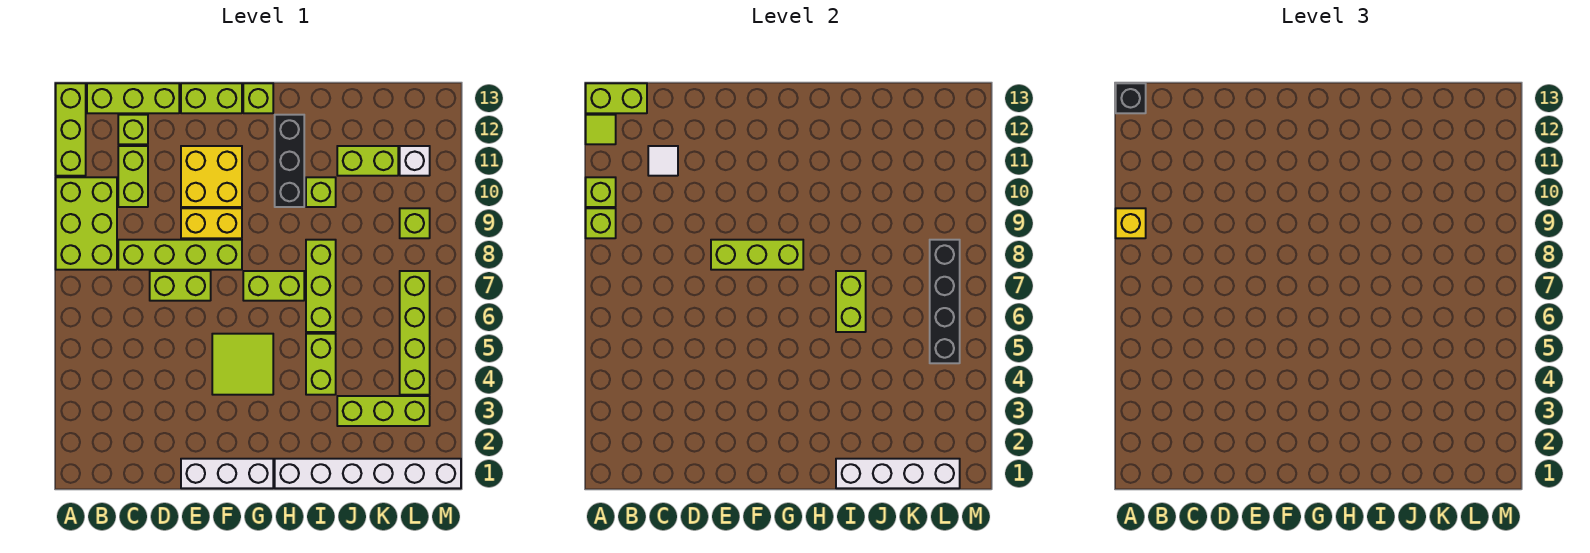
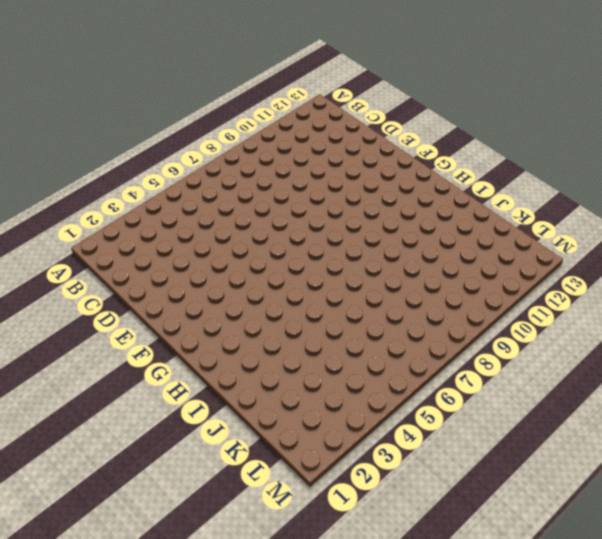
none -> lime 2x3 brick [56,177,117,270]
none -> lime 1x3 brick [56,83,86,176]
none -> lime 1x3 brick [87,83,179,113]
none -> lime 1x4 brick [118,240,242,270]

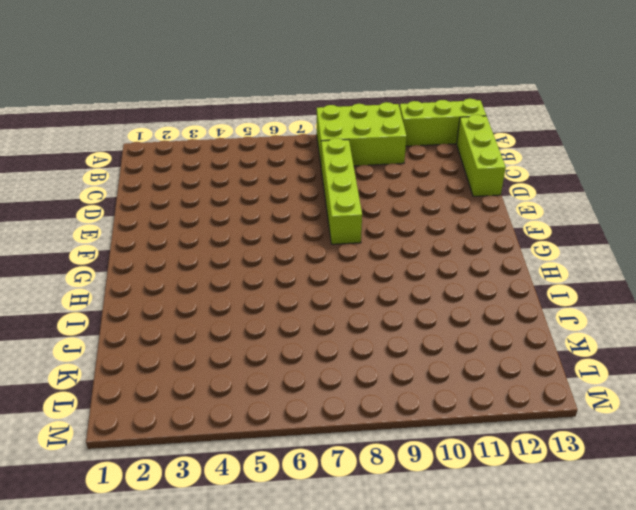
none -> lime 1x2 brick [118,146,148,207]
none -> lime 1x1 brick [118,115,148,144]
none -> lime 1x2 brick [150,271,211,301]
none -> white 1x3 brick [181,459,273,488]

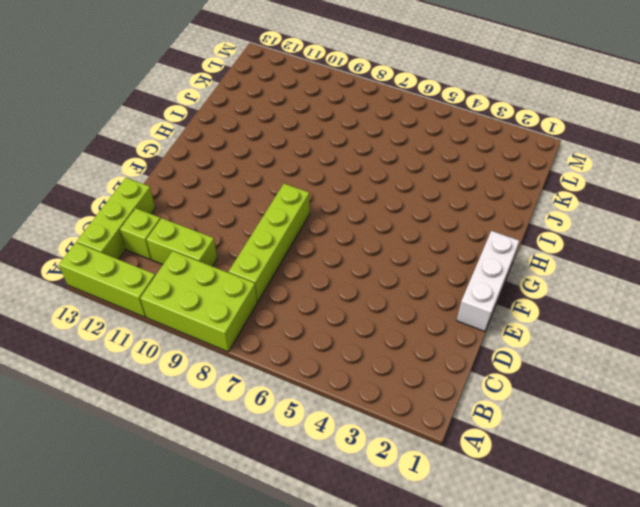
none -> lime 1x2 brick [150,271,211,301]
none -> yellow 1x2 brick [181,208,242,238]
none -> yellow 2x2 brick [181,146,242,207]
none -> lime 1x2 brick [181,83,242,113]

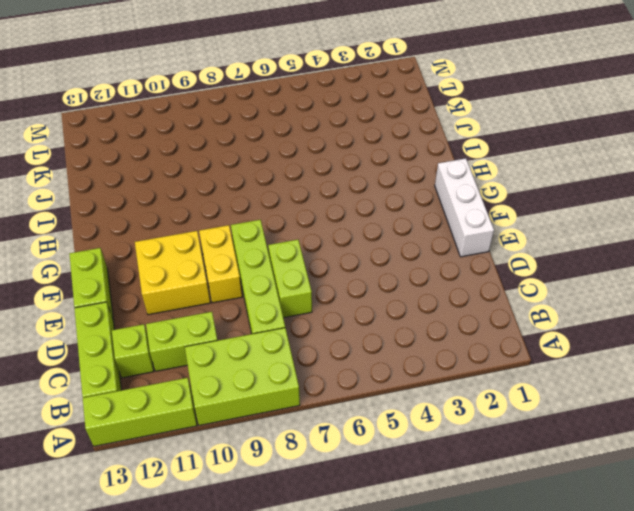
none -> lime 2x2 tile [212,334,273,395]
none -> lime 1x2 brick [243,271,304,301]
none -> lime 1x1 brick [243,83,273,113]
none -> white 1x6 brick [275,459,461,488]

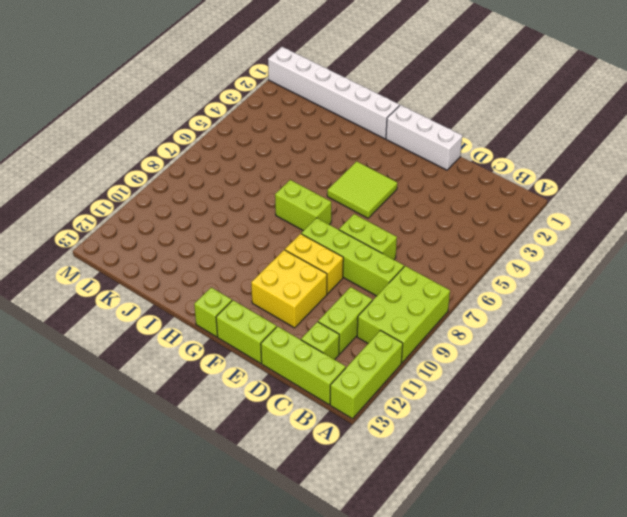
none -> black 1x3 brick [275,115,304,207]
none -> lime 1x2 brick [306,334,336,395]
none -> lime 1x3 brick [306,240,336,332]
none -> lime 1x1 brick [306,177,336,207]

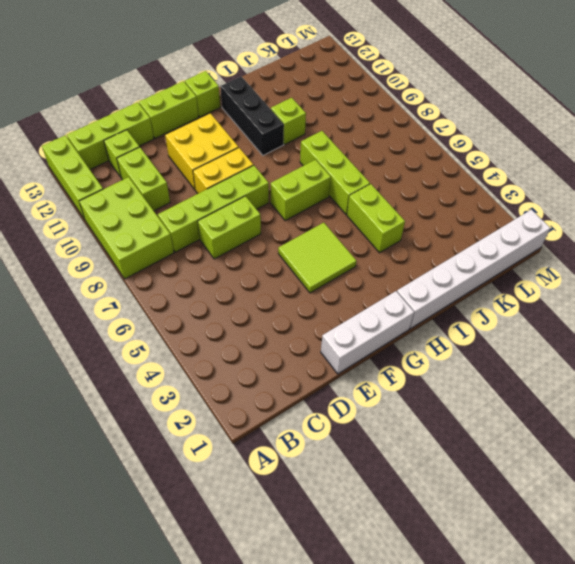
none -> lime 1x3 brick [337,396,430,426]
none -> lime 1x2 brick [337,146,398,176]
none -> lime 1x4 brick [400,271,430,395]
none -> lime 1x1 brick [400,208,430,238]

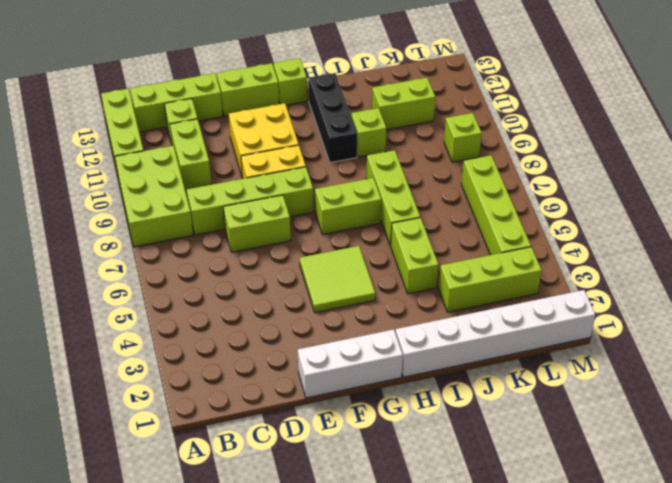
none -> white 1x1 brick [400,146,430,176]
none -> lime 1x1 brick [586,208,616,238]
none -> lime 1x1 brick [586,177,616,207]
none -> lime 1x1 tile [586,115,616,144]

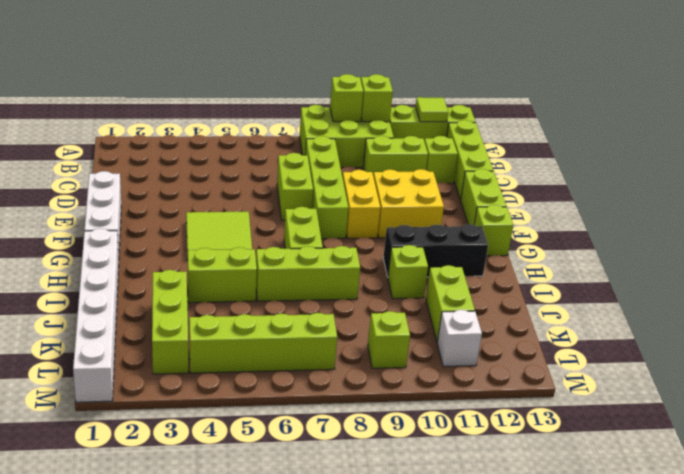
none -> lime 1x2 brick [586,83,647,113]
none -> white 1x1 tile [648,146,678,176]
none -> lime 1x3 brick [711,240,803,270]
none -> white 1x4 brick [836,459,960,488]

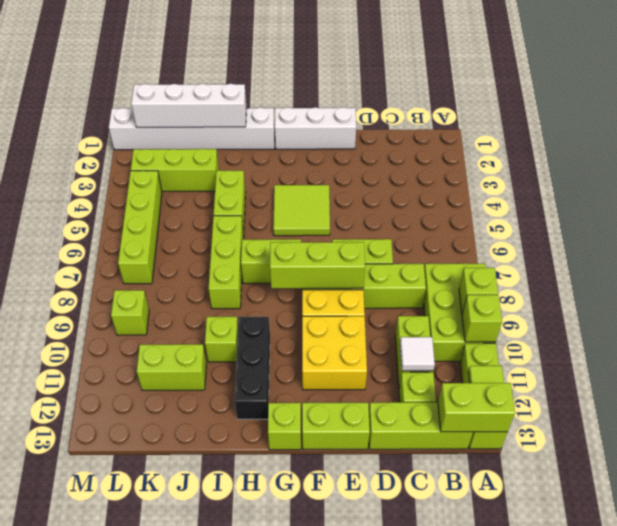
none -> white 1x1 brick [400,146,430,176]
none -> lime 1x2 brick [836,271,866,332]
none -> black 1x4 brick [930,240,960,363]
none -> yellow 1x1 brick [1116,208,1146,238]

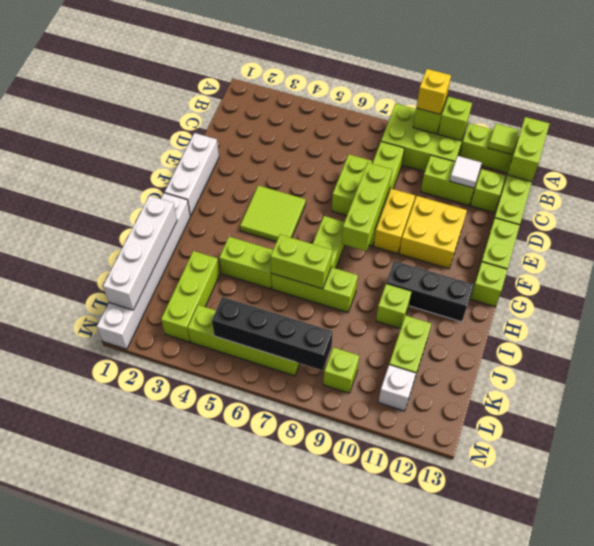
none -> black 1x1 brick [1116,83,1146,113]

